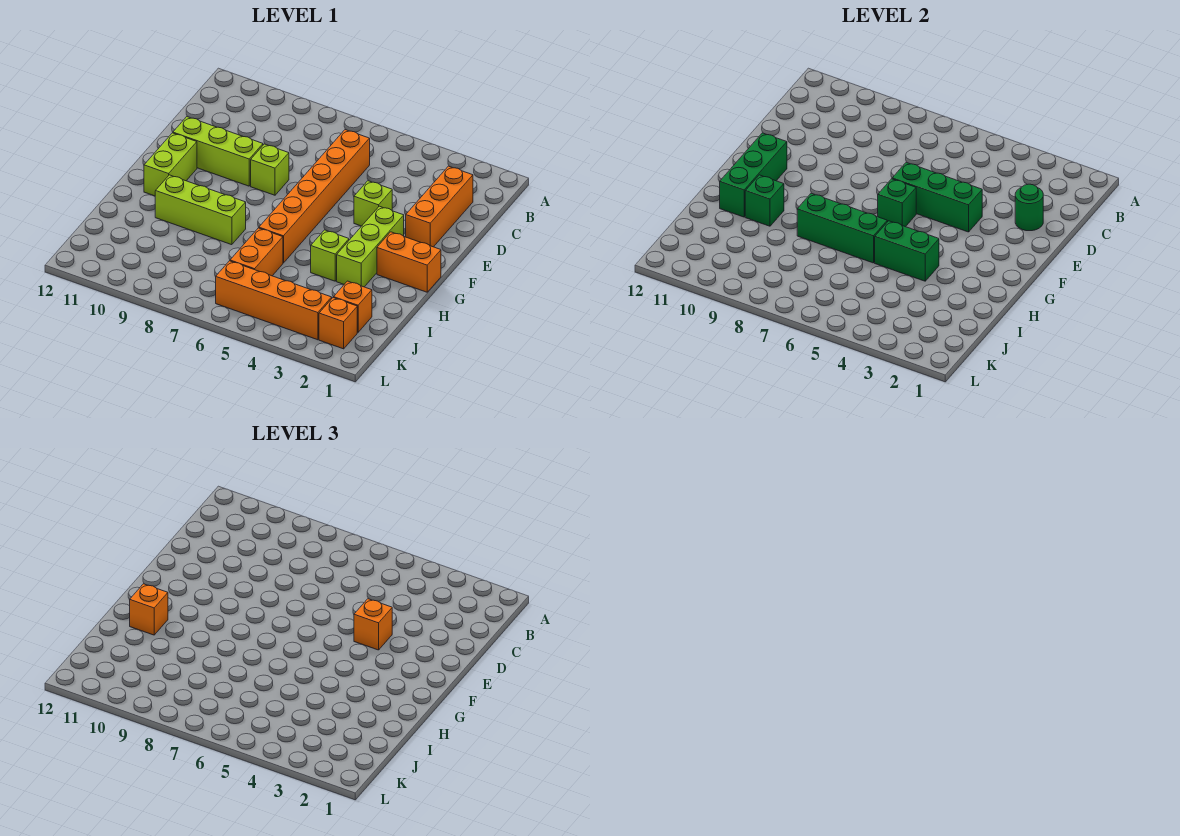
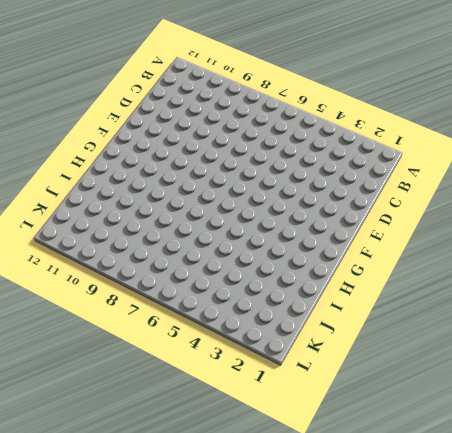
none -> orange 1x3 brick [406,166,473,247]
none -> orange 1x6 brick [259,130,370,263]
none -> lime 1x1 brick [354,181,392,226]

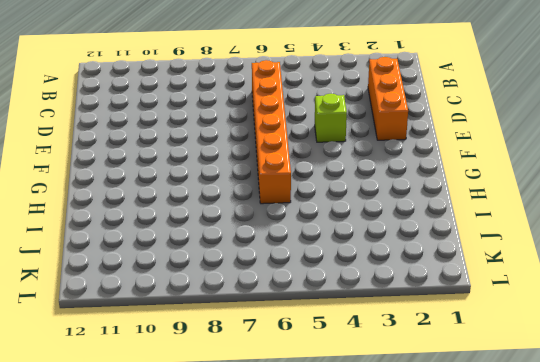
none -> lime 1x1 brick [251,144,289,195]
none -> lime 1x3 brick [173,117,263,186]
none -> lime 1x3 brick [337,206,404,287]

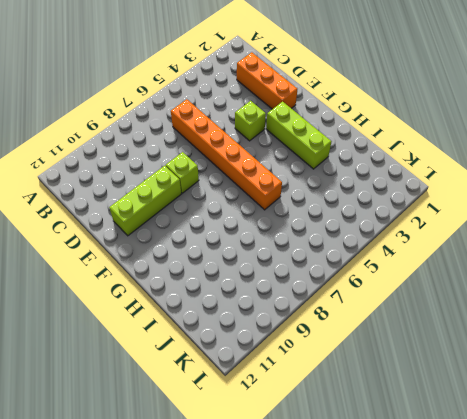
none -> lime 1x2 brick [144,133,197,196]
none -> orange 1x2 brick [377,232,441,292]
none -> lime 1x1 brick [311,230,349,281]

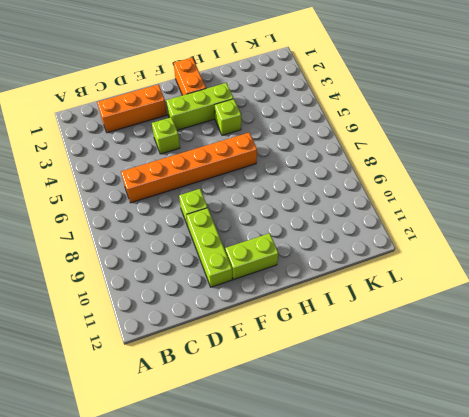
none -> lime 1x3 brick [155,175,246,245]
none -> orange 1x2 brick [230,228,283,276]
none -> orange 1x1 brick [334,281,372,332]

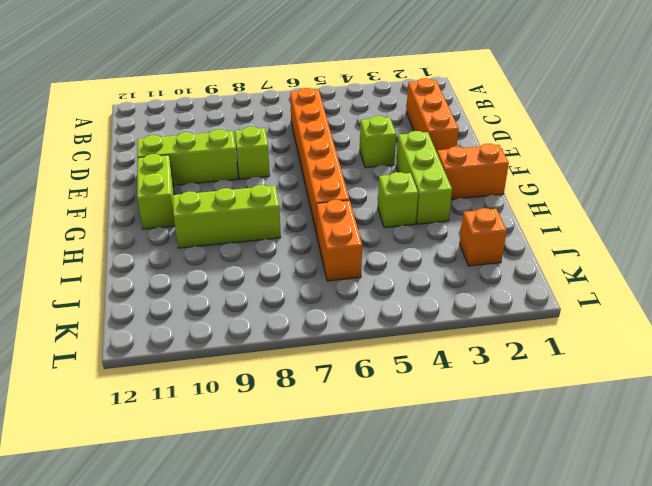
none -> orange 1x1 brick [319,298,357,349]
none -> orange 1x4 brick [216,261,332,340]
none -> green 1x1 round brick [1015,184,1043,231]

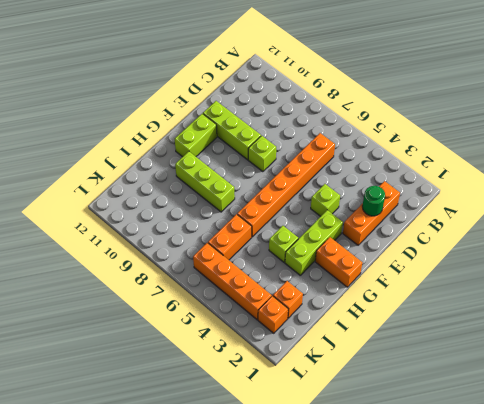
none -> green 1x3 brick [892,162,982,232]
none -> green 1x1 brick [878,179,916,227]
none -> green 1x3 brick [720,133,787,217]

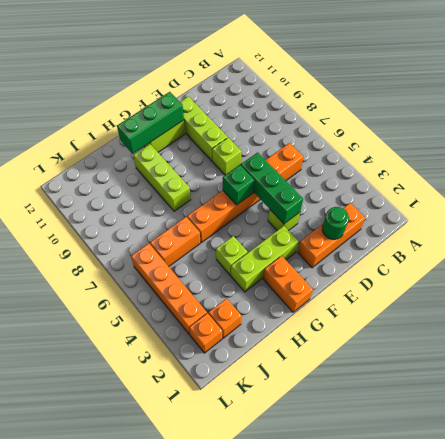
none -> green 1x2 brick [875,221,939,281]
none -> green 1x3 brick [797,193,887,263]
none -> green 1x1 brick [745,175,784,226]

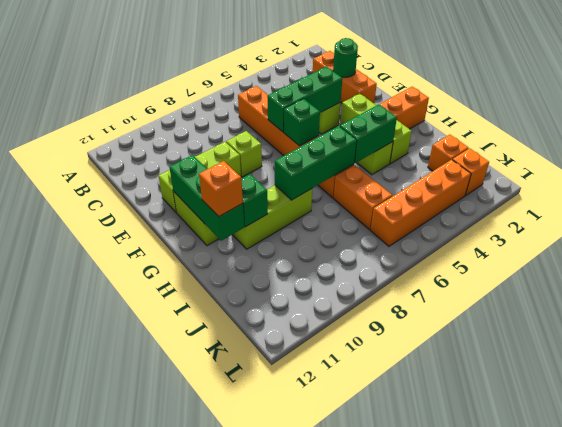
none -> orange 1x1 brick [354,599,392,650]

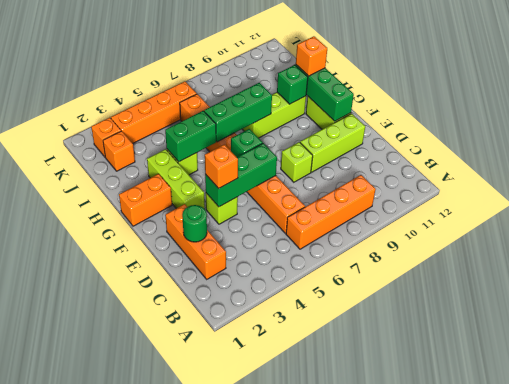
orange 1x4 brick [286,175,376,249] -> none

